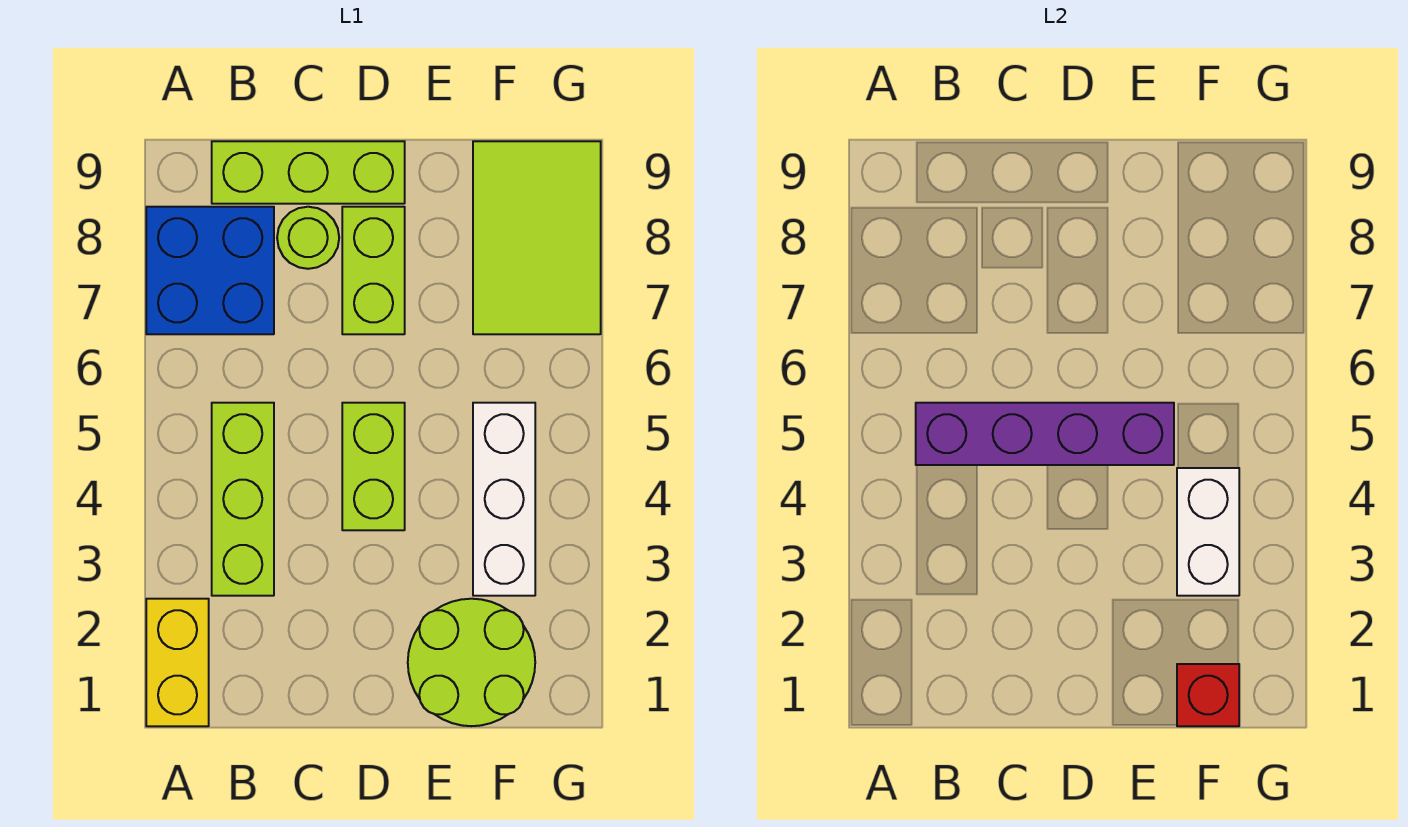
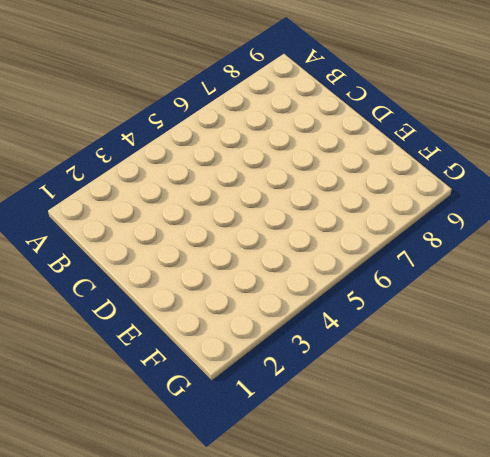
none -> yellow 1x2 brick [146,599,209,726]
none -> blue 2x2 brick [146,207,274,334]
none -> lime 1x3 brick [212,403,274,596]

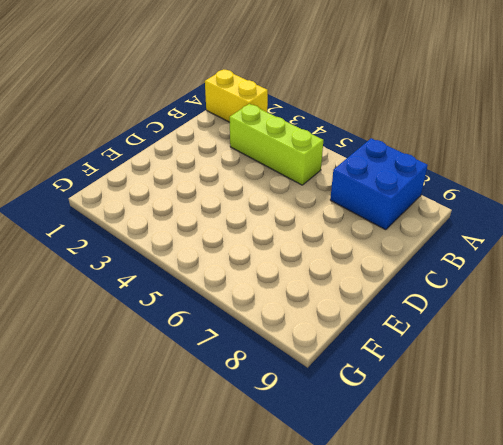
none -> lime 1x3 brick [212,141,405,204]
none -> lime 1x1 round brick [277,207,339,269]
none -> lime 1x2 brick [342,403,405,530]

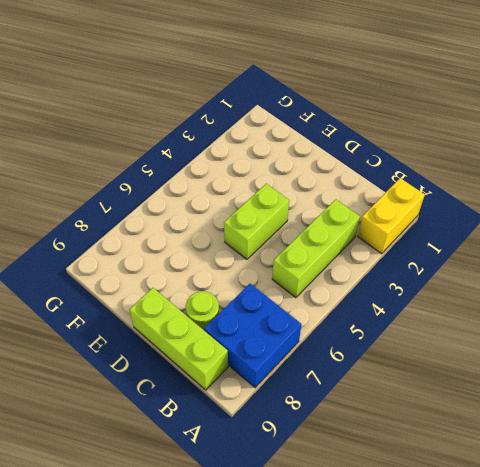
none -> lime 1x2 brick [342,207,405,334]
none -> lime 2x2 round brick [408,599,535,726]
none -> white 1x3 brick [473,403,535,596]

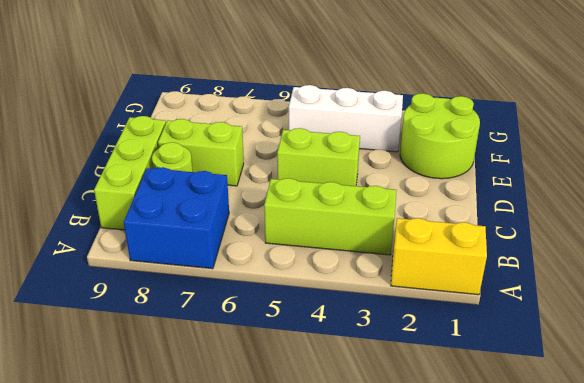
none -> lime 2x3 tile [473,141,601,334]
none -> purple 1x4 brick [916,403,1174,465]
none -> red 1x1 brick [1177,664,1239,726]

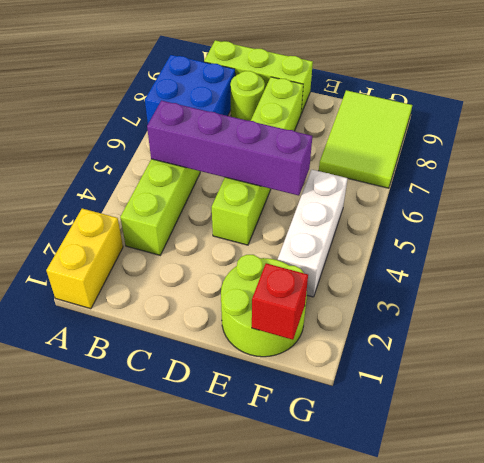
none -> white 1x2 brick [1177,468,1239,596]

